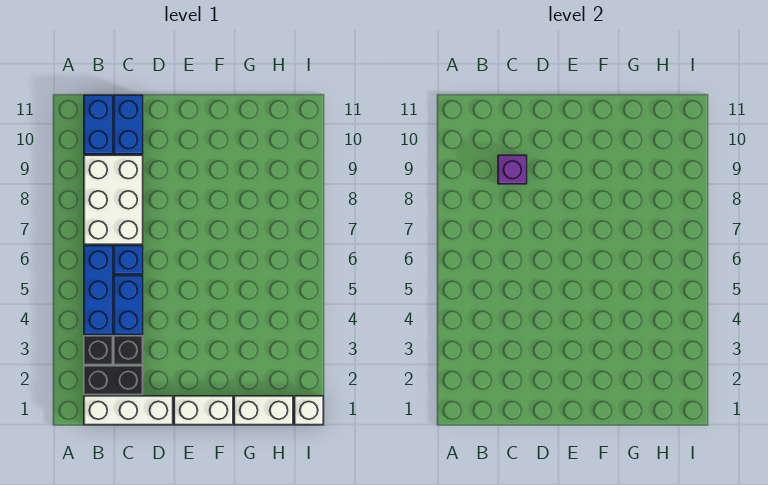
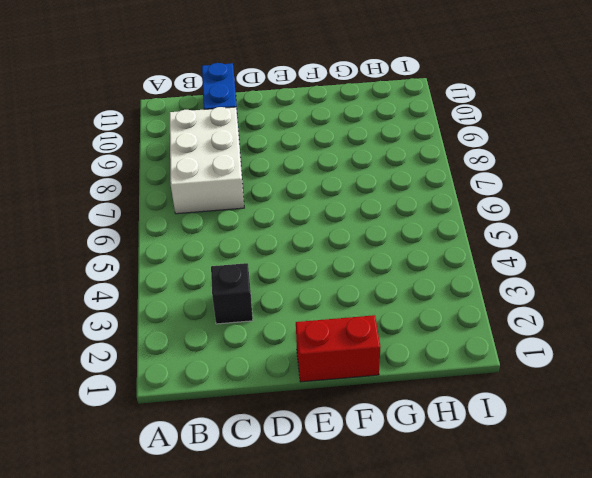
red 1x2 brick [296,315,380,382] -> white 1x2 brick [174,396,233,425]
none -> white 1x3 brick [84,396,173,425]
none -> black 1x2 brick [84,366,143,395]
none -> black 1x1 brick [84,336,113,365]

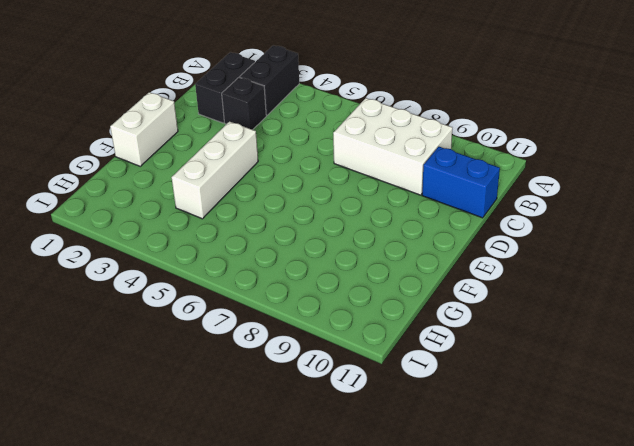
black 1x2 brick [240,45,299,115] -> black 1x1 brick [84,336,113,365]
white 1x3 brick [171,121,258,219] -> white 1x3 brick moved to [84,396,173,425]
none -> blue 1x3 brick [84,246,113,335]
none -> blue 1x2 brick [84,95,113,154]
none -> blue 1x2 brick [114,276,143,335]

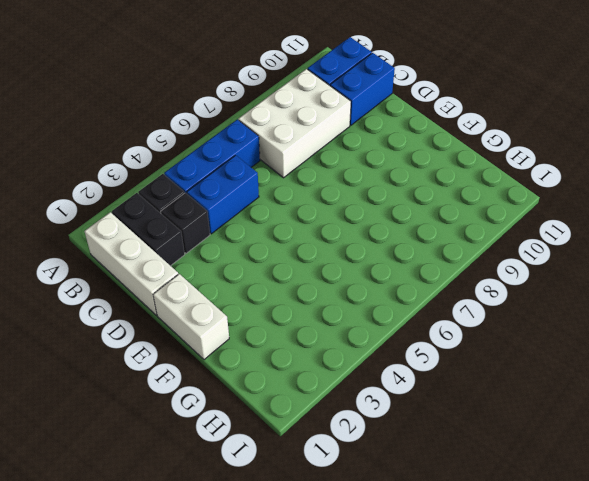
none -> blue 1x1 brick [114,246,143,274]
none -> white 1x2 brick [234,396,293,425]
none -> white 1x1 brick [295,396,323,425]

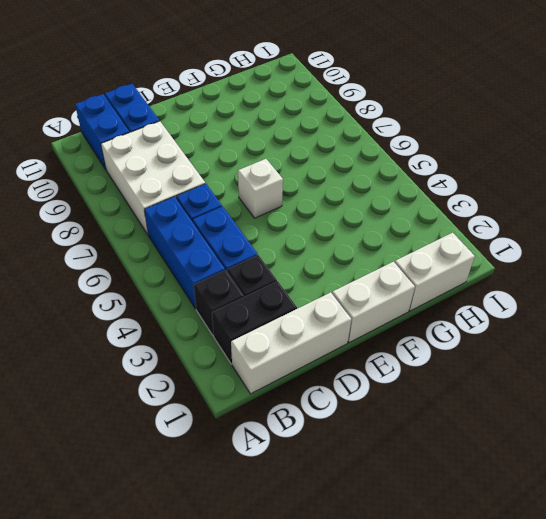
white 1x1 brick [238,159,283,218] -> white 1x1 brick moved to [295,396,323,425]
none -> purple 1x1 brick [498,155,527,184]

